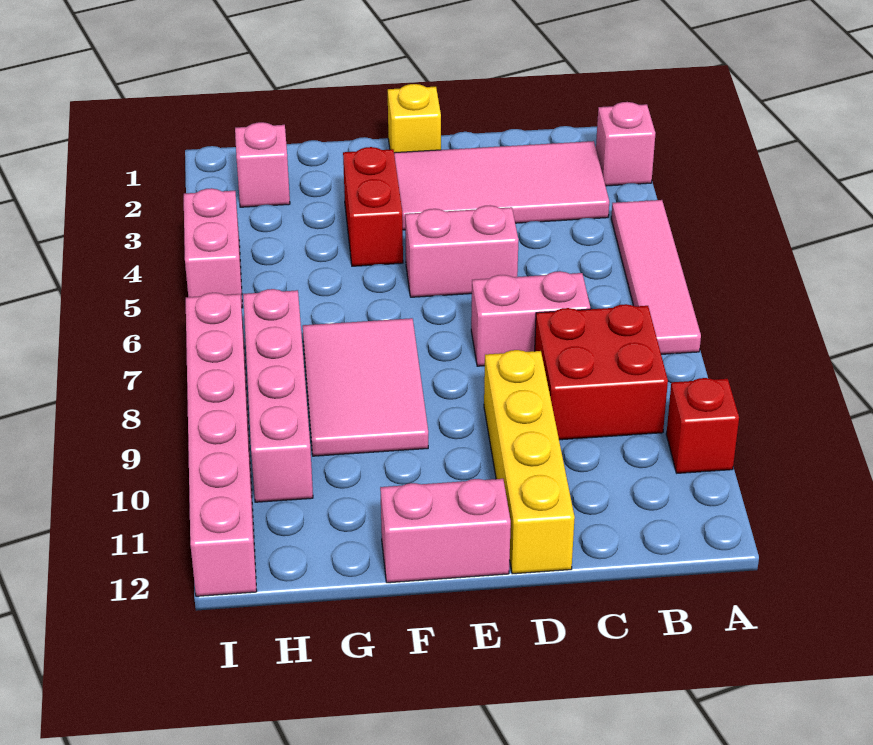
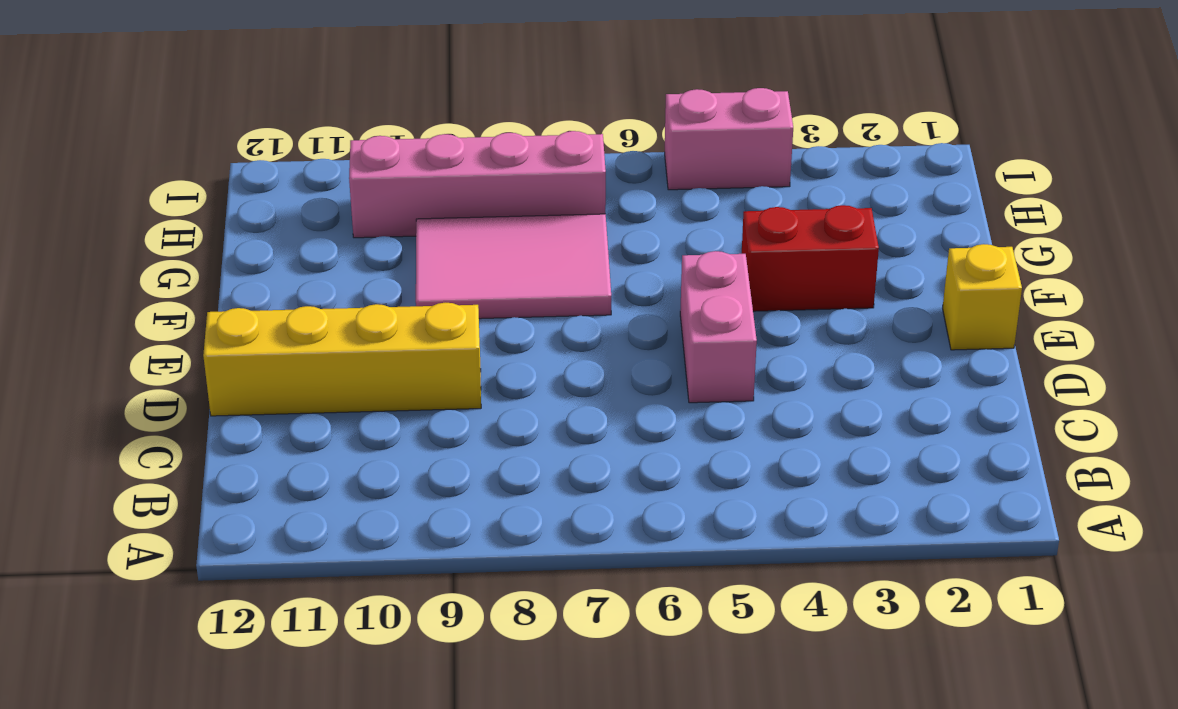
none -> pink 1x1 brick [596,102,655,186]
none -> pink 1x4 tile [611,200,701,354]
none -> red 1x1 brick [666,378,739,473]

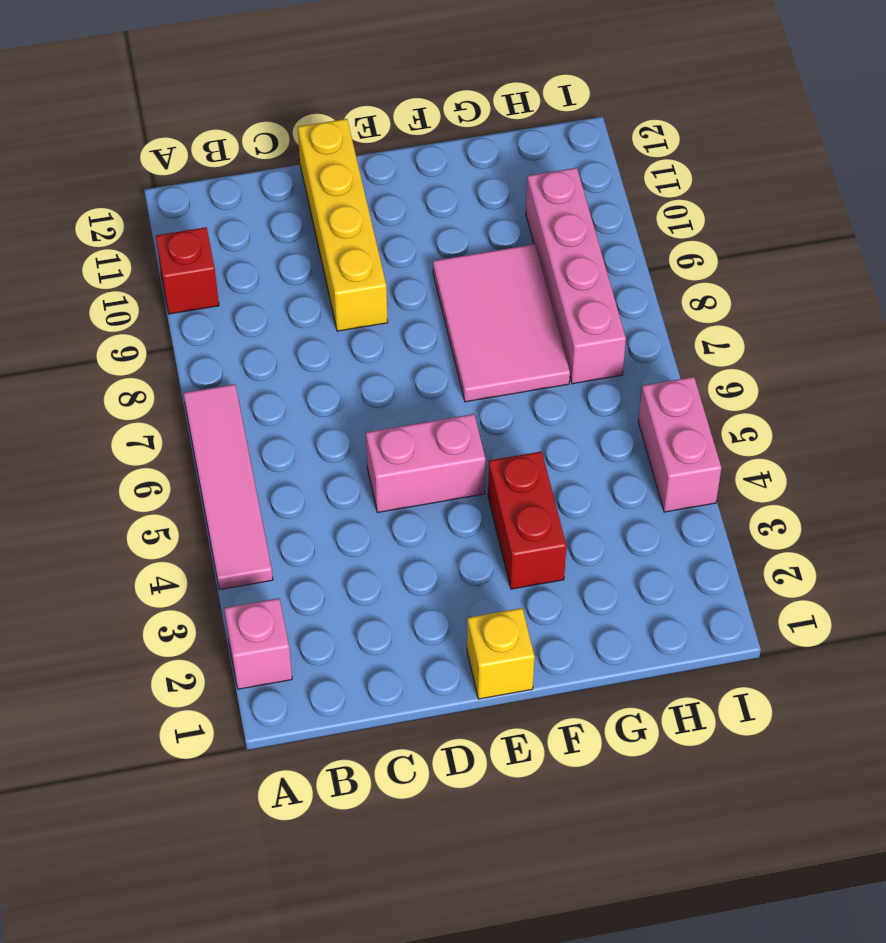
none -> pink 2x4 tile [394,141,609,230]
none -> red 2x2 brick [535,304,668,440]
none -> pink 1x2 brick [471,271,590,366]

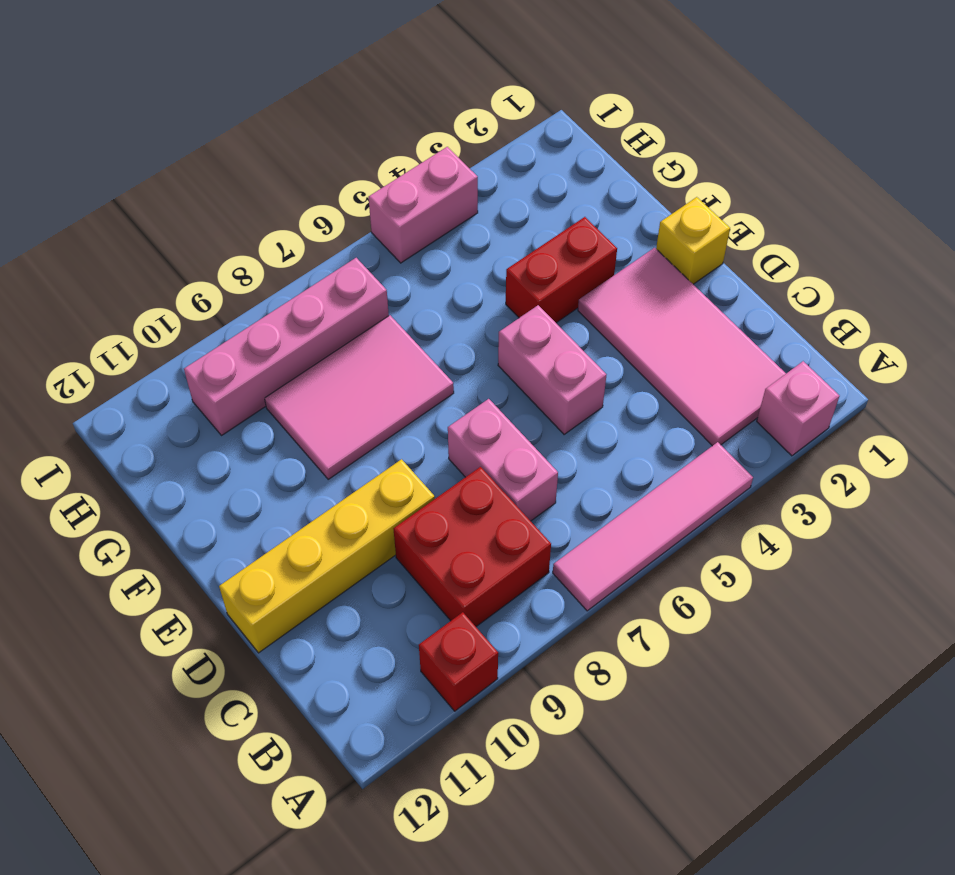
none -> pink 1x2 brick [380,479,511,583]
none -> pink 1x1 brick [235,122,290,207]
none -> pink 1x6 brick [186,293,257,596]

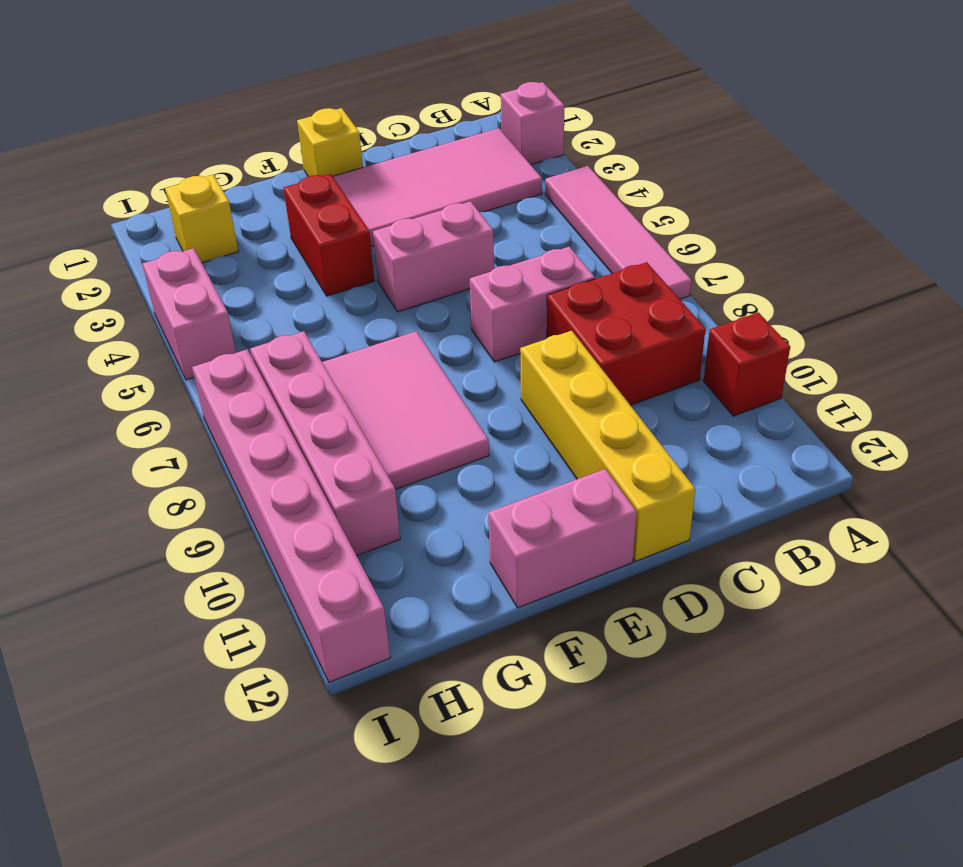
yellow 1x1 brick [165,175,238,263] -> pink 1x1 brick [235,122,290,207]

